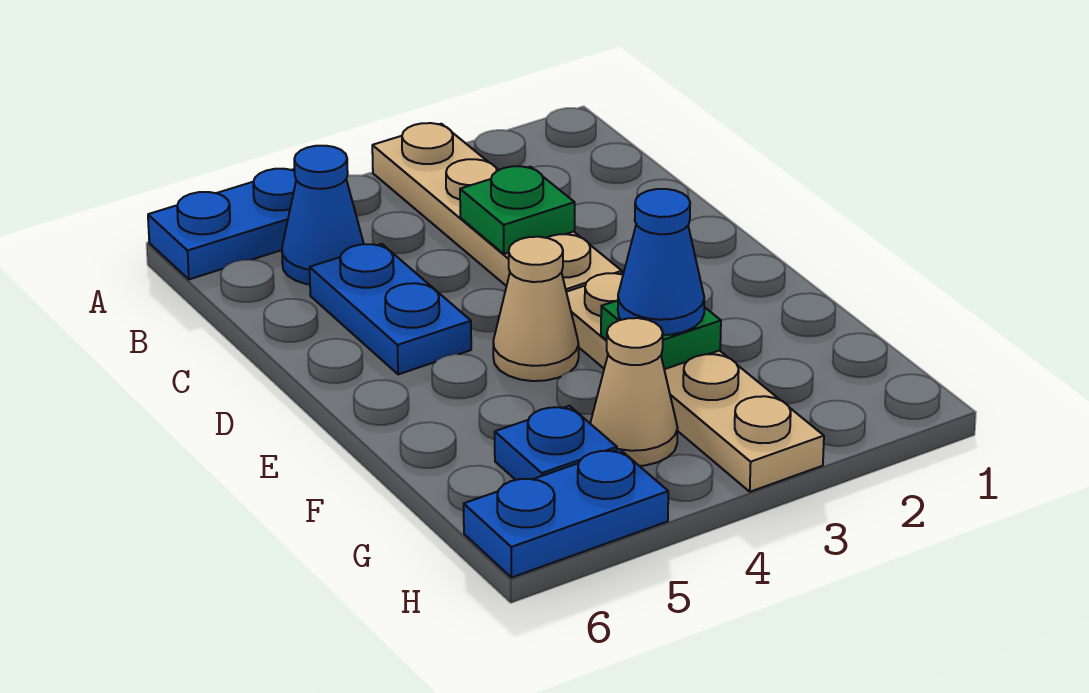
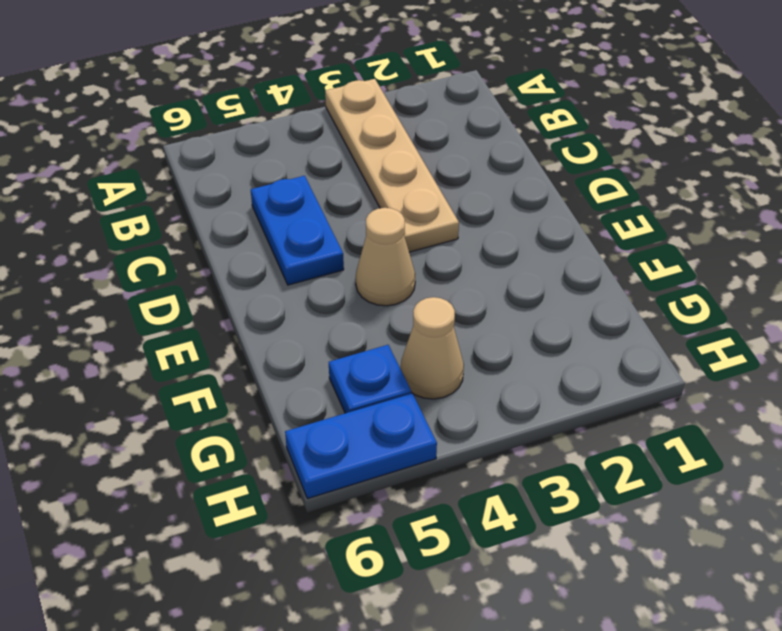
none -> blue 1x2 plate [148,169,296,279]
none -> blue 1x1 cone [282,146,364,285]
none -> tan 1x4 plate [566,273,824,492]

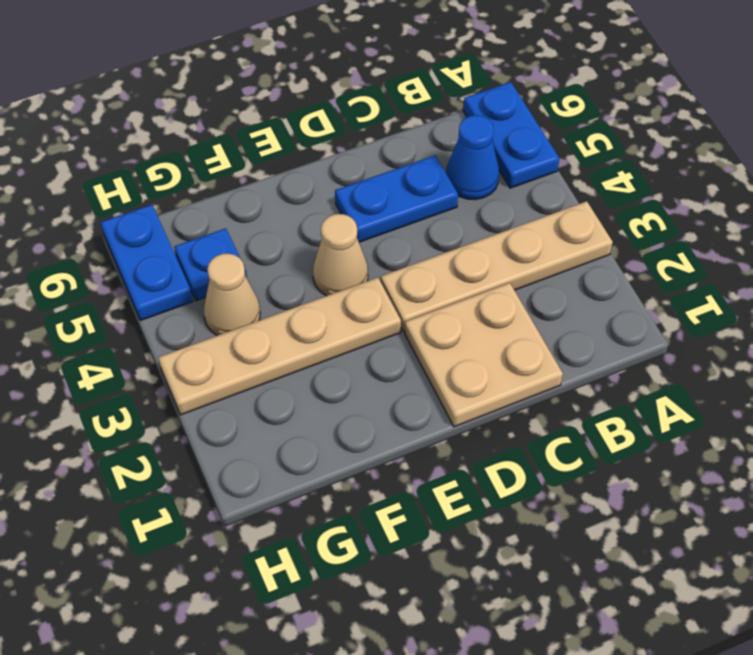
tan 2x2 plate [405,283,563,427] -> none
none -> green 1x1 plate [460,166,575,254]
none -> green 1x1 plate [601,300,721,369]
none -> blue 1x1 cone [618,189,704,335]

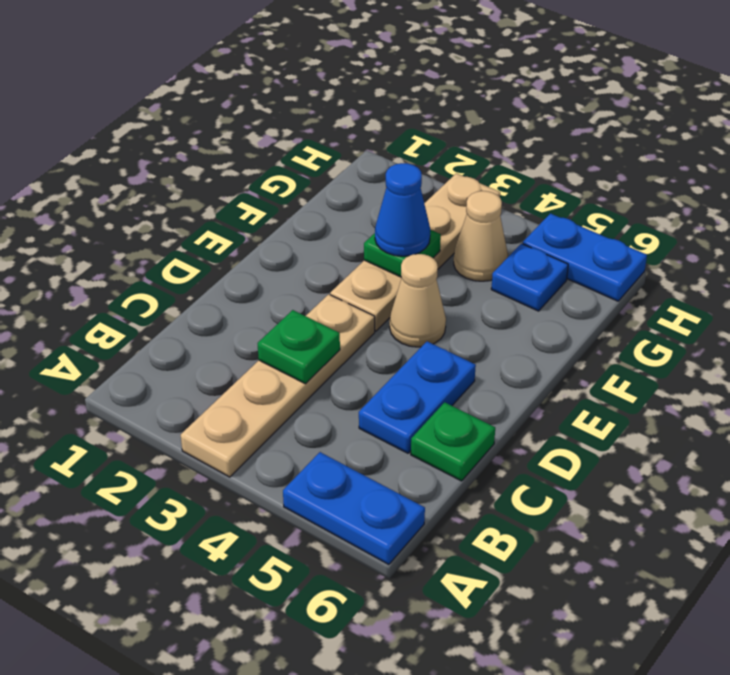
green 1x1 plate [411,402,495,481] -> none
none -> blue 1x1 cone [282,146,364,285]

